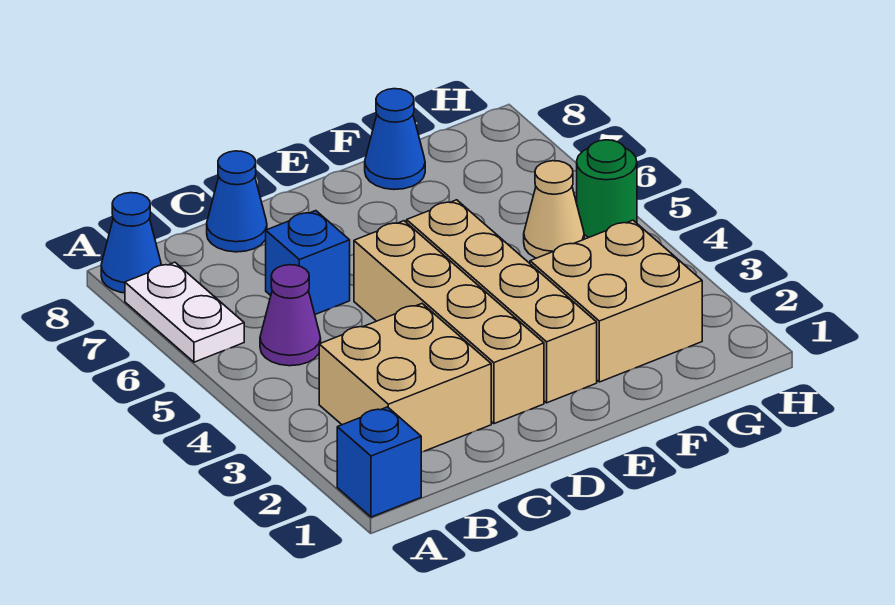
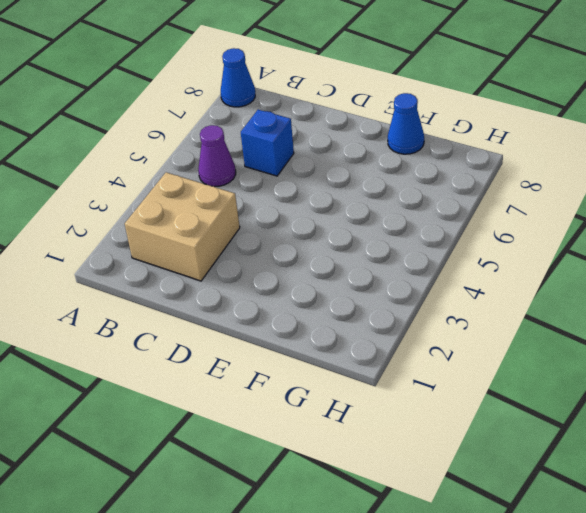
none -> blue 1x1 brick [337,407,421,517]
none -> white 1x2 plate [125,262,244,362]
none -> blue 1x1 cone [207,151,267,252]

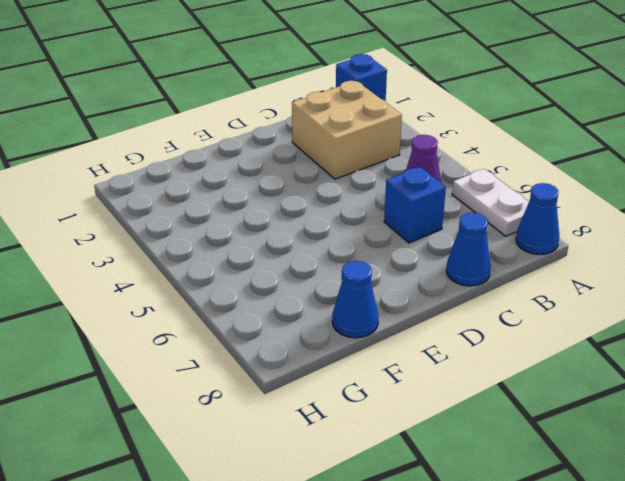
none -> tan 1x4 brick [354,221,544,424]
none -> tan 1x4 brick [407,200,597,403]
none -> tan 2x2 brick [530,220,702,382]

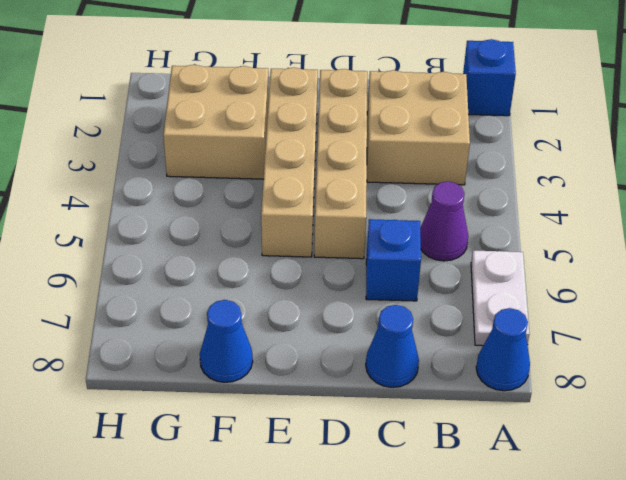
none -> tan 1x1 cone [524,161,584,258]
none -> green 1x1 round brick [576,140,637,237]

